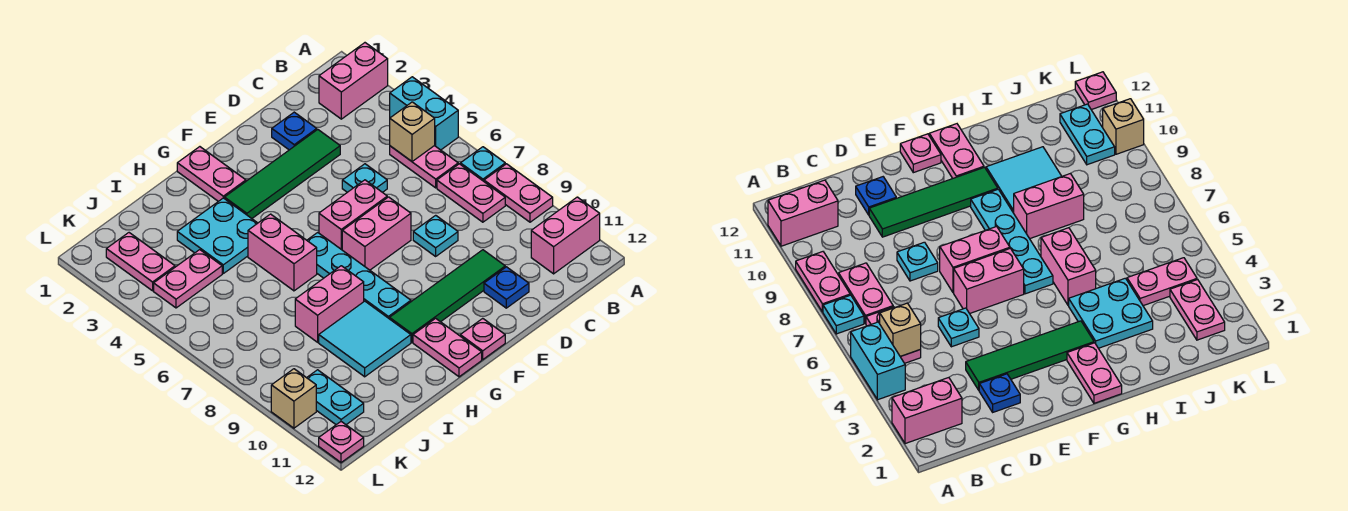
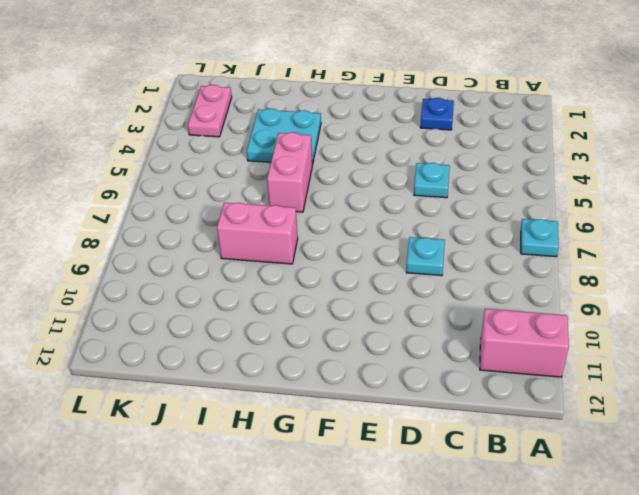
none -> pink 1x2 brick [319,43,388,119]
none -> cyan 1x2 brick [390,77,458,150]
none -> pink 1x2 plate [484,164,553,222]

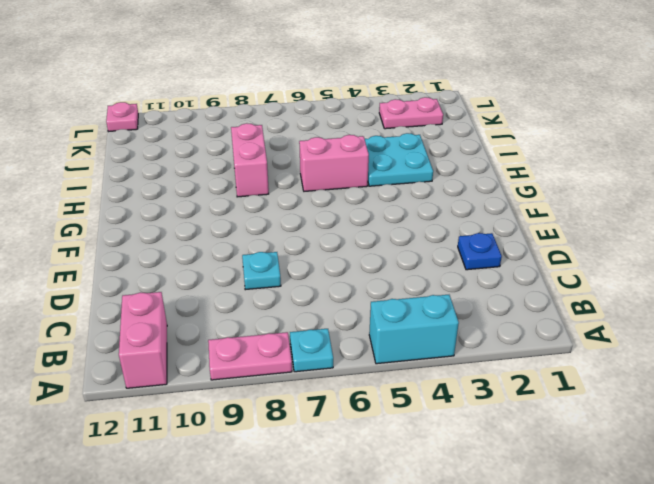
none -> pink 1x2 brick [319,43,388,119]
none -> pink 1x2 plate [390,146,458,188]
none -> pink 1x2 plate [437,164,505,222]

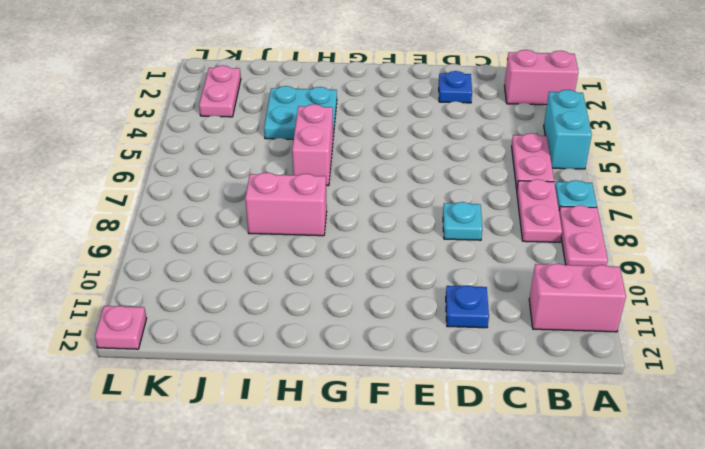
none -> green 1x4 tile [225,130,340,218]
none -> cyan 1x1 plate [342,164,387,192]
none -> green 1x4 tile [390,250,505,342]

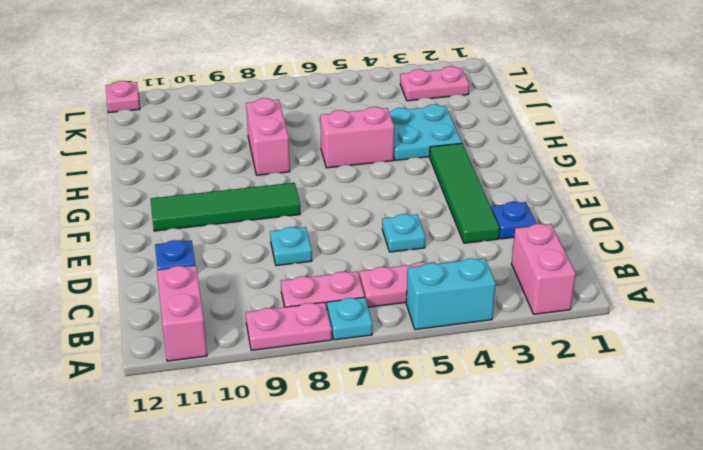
green 1x4 tile [150,183,300,231] -> green 1x4 tile turned to [390,250,505,342]
none -> pink 1x2 brick [319,180,387,250]
none -> pink 1x2 brick [342,197,411,270]
none -> pink 1x1 plate [460,318,505,359]

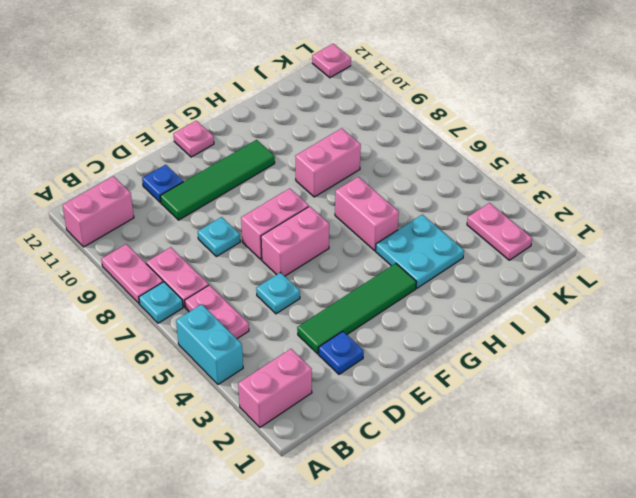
none -> pink 1x2 plate [177,147,246,201]
none -> cyan 1x4 plate [307,232,411,319]
none -> pink 1x2 plate [413,318,482,377]

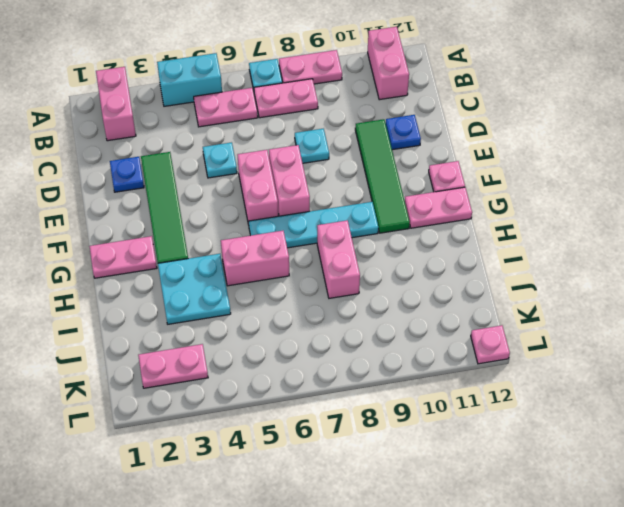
none -> cyan 2x2 tile [319,301,411,377]
none -> pink 1x2 plate [154,250,222,308]
none -> cyan 1x2 plate [307,370,364,425]

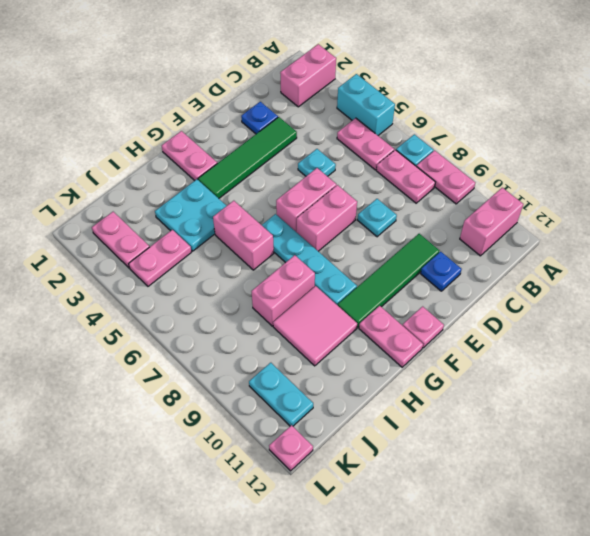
pink 2x2 tile [273,286,357,366] -> cyan 2x2 tile [319,301,411,377]
none -> tan 1x1 brick [271,369,316,428]
none -> tan 1x1 brick [390,102,435,162]

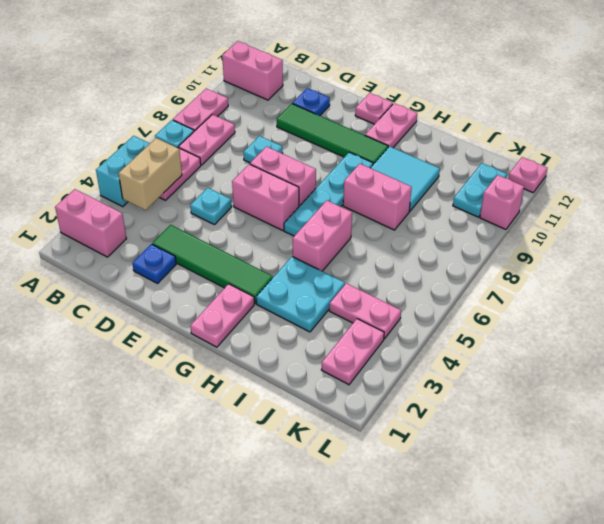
tan 1x2 brick [119,138,182,210] -> tan 1x1 brick [390,102,435,162]
pink 1x1 brick [480,175,524,229] -> tan 1x1 brick [271,369,316,428]

